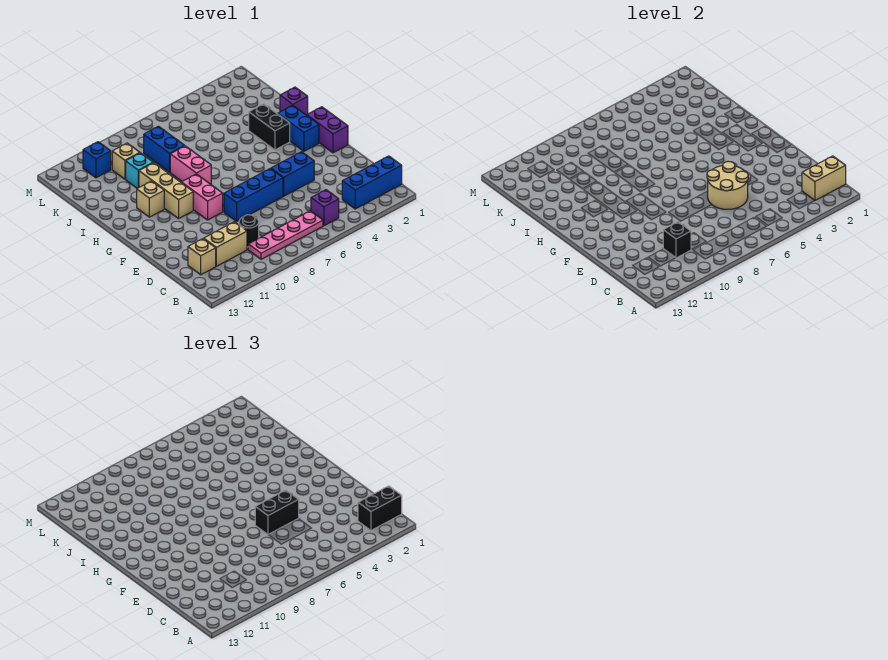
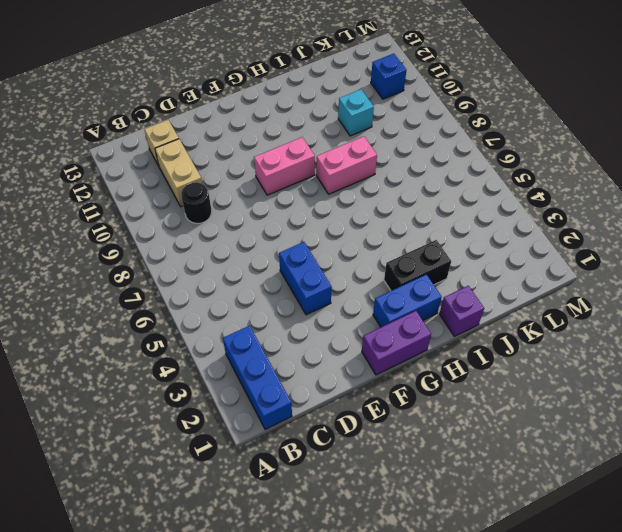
none -> purple 1x1 brick [311,190,339,226]
none -> pink 1x4 plate [248,211,323,259]
none -> blue 1x3 brick [224,169,283,221]

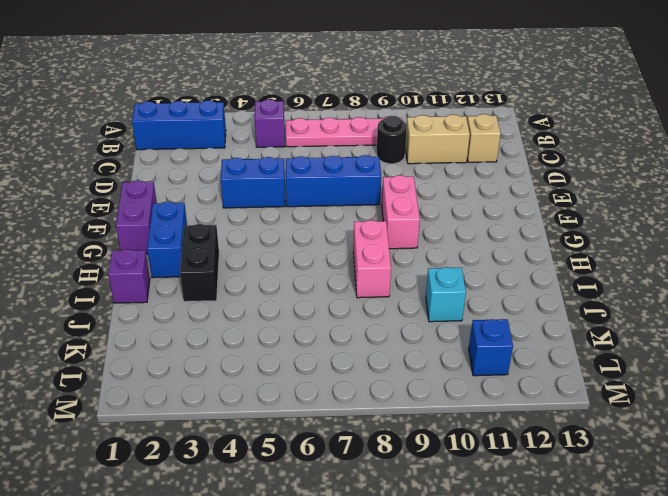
none -> tan 1x3 brick [139,163,193,219]
none -> tan 1x1 brick [137,181,164,217]
none -> blue 1x2 brick [144,126,184,172]

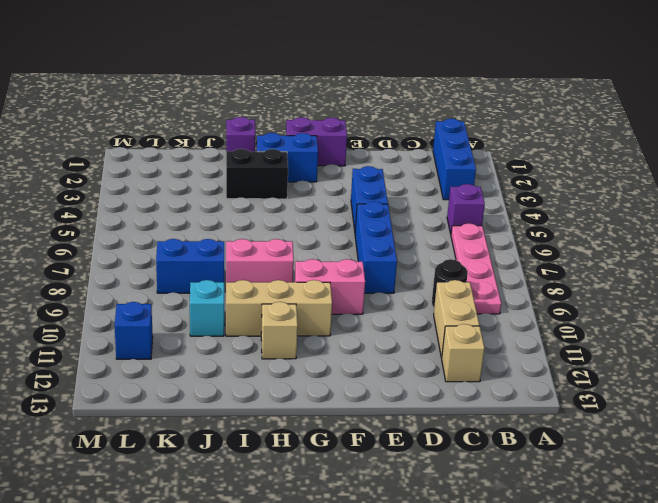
none -> tan 1x1 brick [112,143,140,179]
none -> tan 1x2 brick [802,156,846,200]
none -> black 1x1 brick [663,222,691,258]

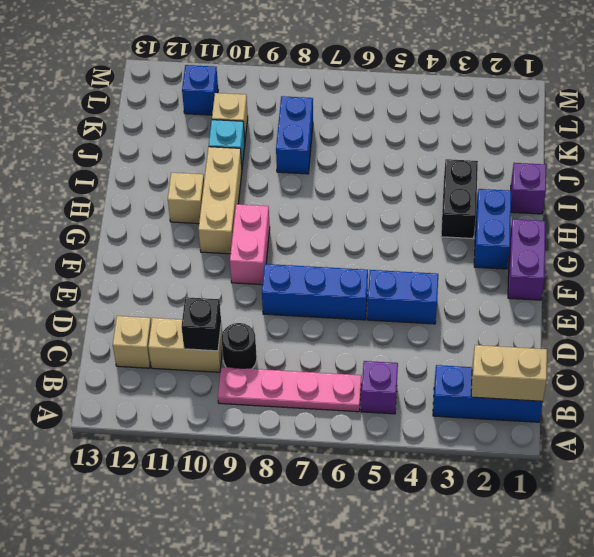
none -> pink 1x2 brick [170,146,211,184]
none -> tan 2x2 round brick [707,161,748,209]
none -> black 1x2 brick [358,486,402,530]

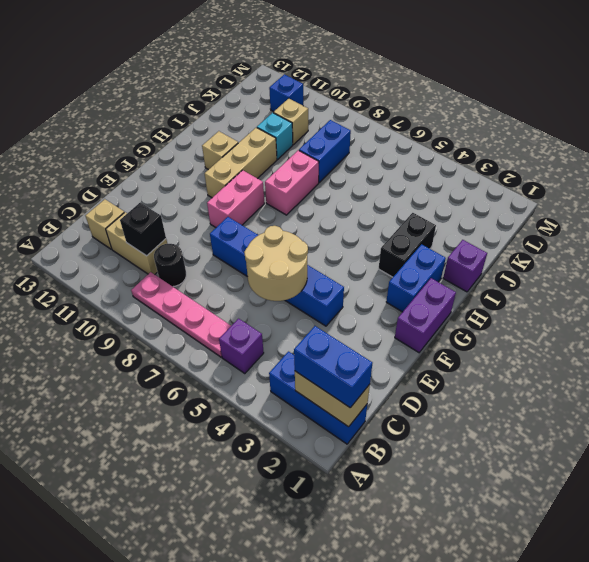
blue 1x2 brick [294,326,372,408] -> black 1x2 brick [358,486,402,530]
none -> black 1x2 brick [255,490,299,535]

